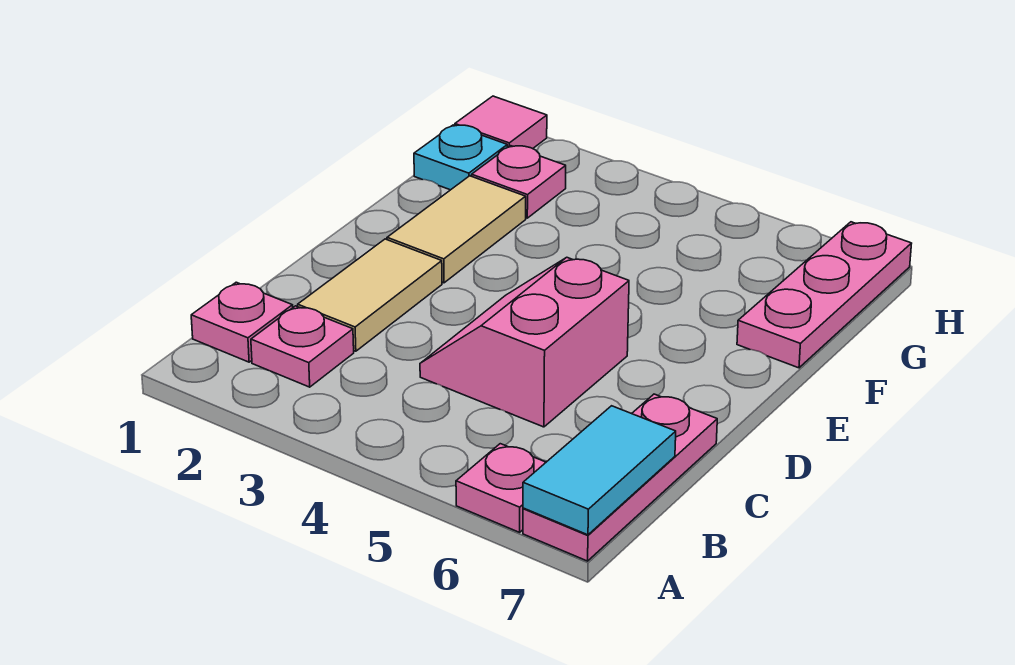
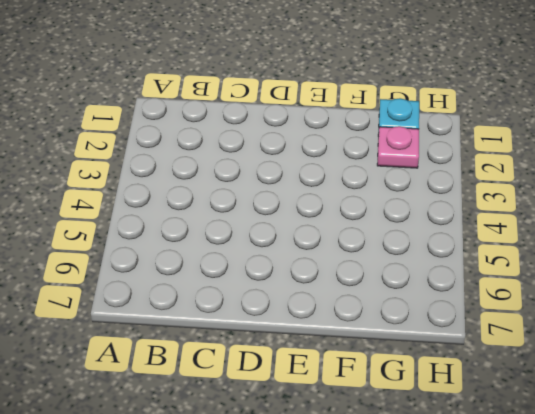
none -> pink 1x1 plate [456,444,546,532]
none -> pink 1x3 plate [523,394,717,561]
none -> pink 1x1 plate [191,282,293,362]

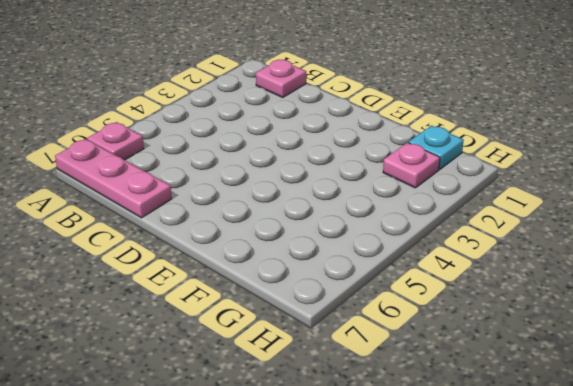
none -> pink 1x1 plate [251,306,354,387]
none -> tan 1x2 tile [298,239,442,351]
none -> pink 2x2 slope [420,257,629,427]

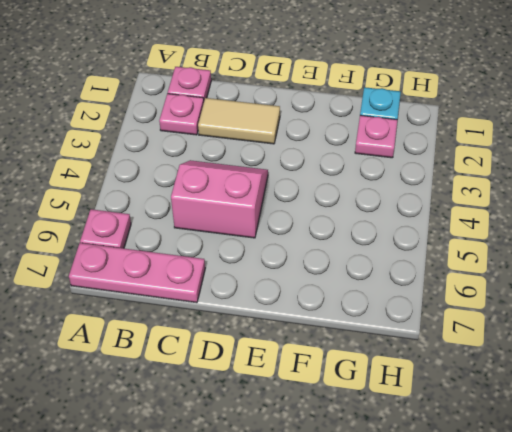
none -> tan 1x2 tile [387,176,526,283]
none -> pink 1x3 plate [737,222,912,368]
none -> pink 1x1 tile [455,96,547,149]

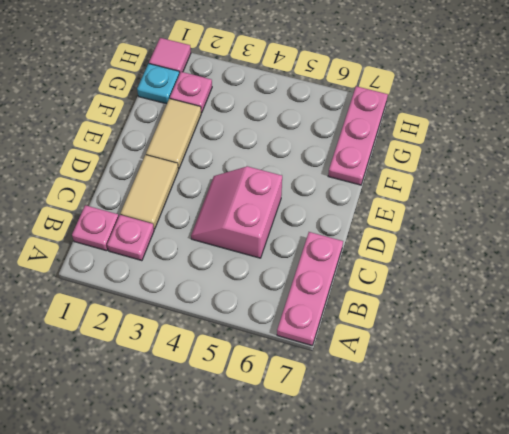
none -> pink 1x1 plate [456,444,546,532]
none -> cyan 1x2 tile [523,406,676,535]

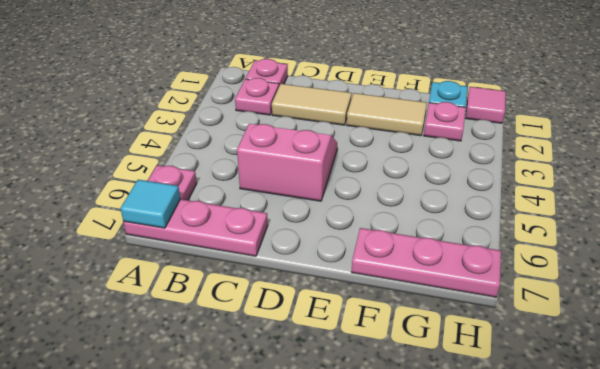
cyan 1x1 tile [120,180,180,228] -> cyan 1x2 tile [523,406,676,535]

